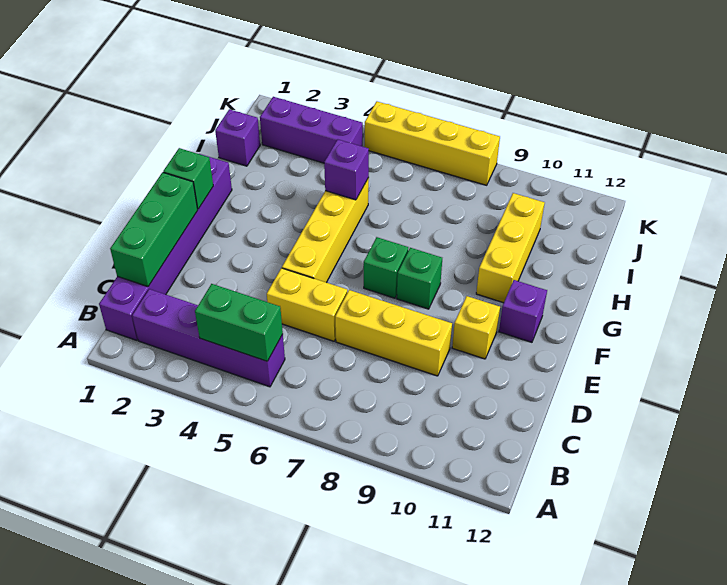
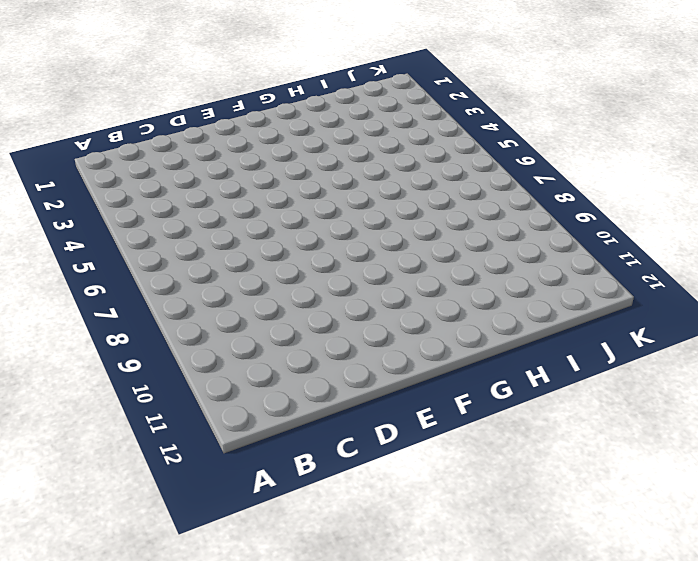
none -> purple 1x6 brick [99,154,232,340]
none -> purple 1x4 brick [132,289,285,387]
none -> yellow 1x2 brick [267,268,347,341]

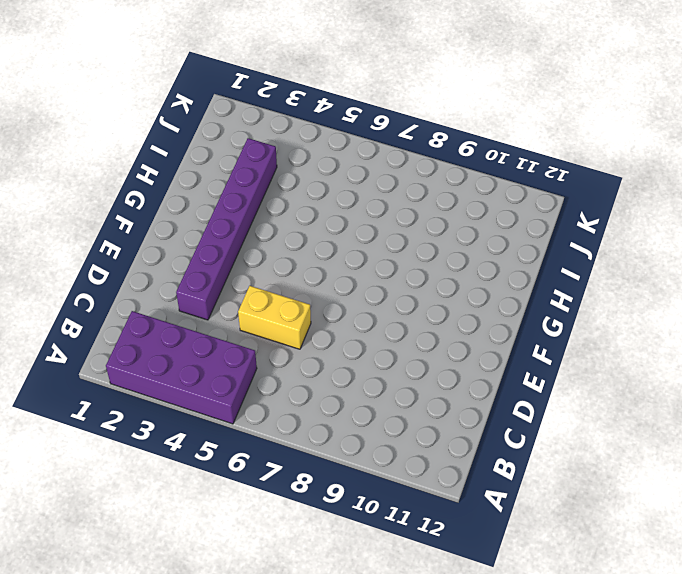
purple 2x4 brick [106,311,257,424] -> purple 1x4 brick [132,289,285,387]
purple 1x6 brick [176,138,277,320] -> purple 1x6 brick moved to [99,154,232,340]
none -> yellow 1x3 brick [335,290,452,376]
none -> yellow 1x4 brick [282,178,369,282]
none -> yellow 1x1 brick [452,296,500,359]

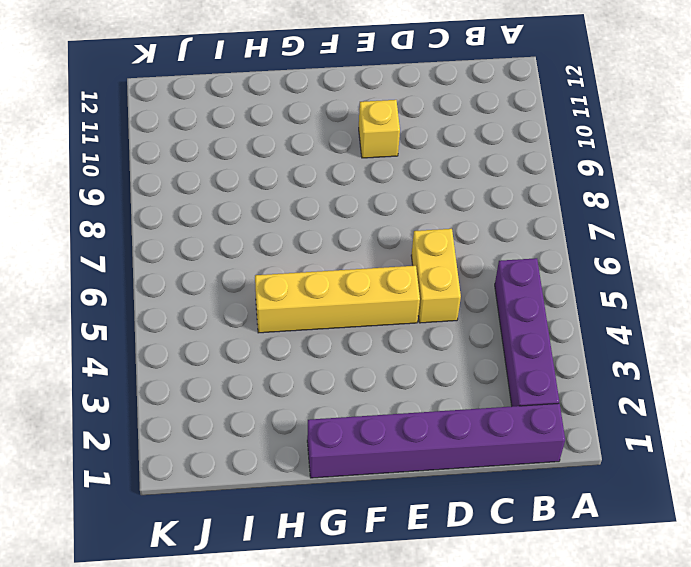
none -> yellow 1x3 brick [335,290,452,376]
none -> green 1x1 brick [364,237,408,298]
none -> green 1x1 brick [397,248,442,309]

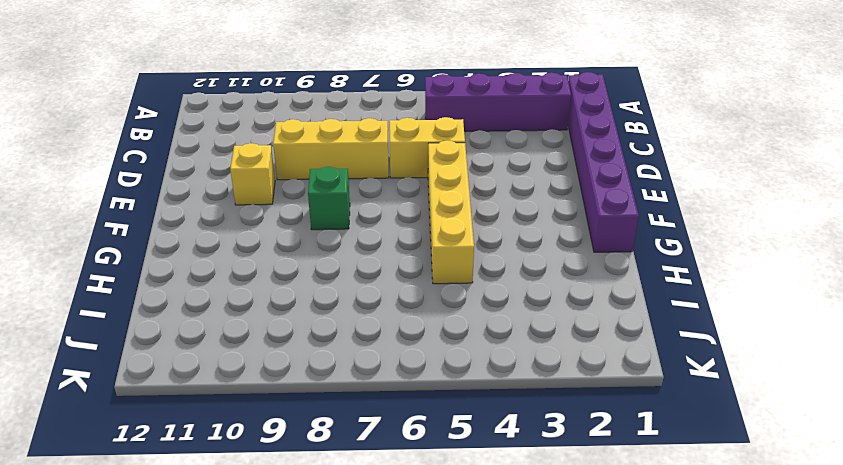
none -> green 1x1 brick [364,237,408,298]
none -> purple 1x1 brick [499,280,547,342]
none -> yellow 1x3 brick [476,193,545,303]

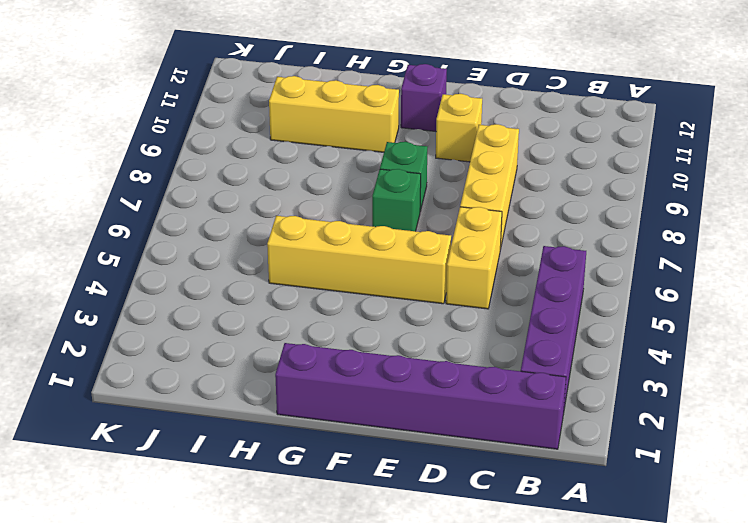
none -> purple 1x1 brick [215,109,260,166]
none -> purple 1x3 brick [260,97,363,163]
none -> yellow 1x4 brick [365,102,500,185]

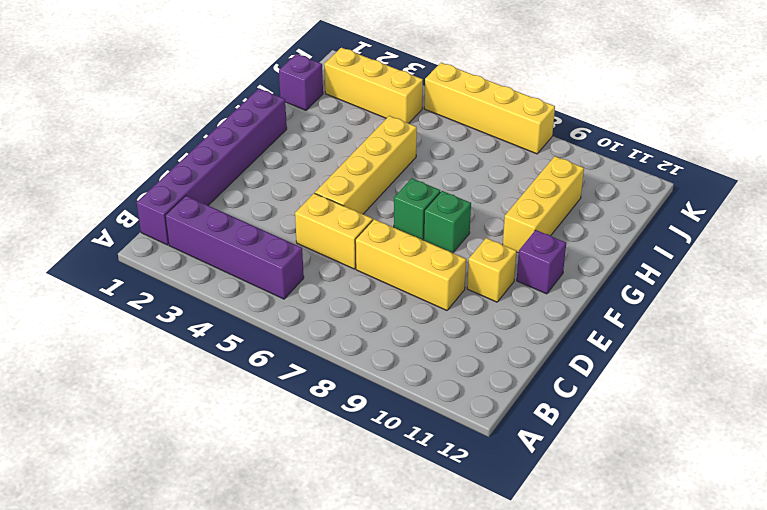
yellow 1x3 brick [324,48,423,123] -> purple 1x3 brick [260,97,363,163]
none -> green 1x2 brick [195,284,283,361]
none -> green 1x3 brick [110,172,198,287]
none -> green 1x1 brick [163,148,213,209]

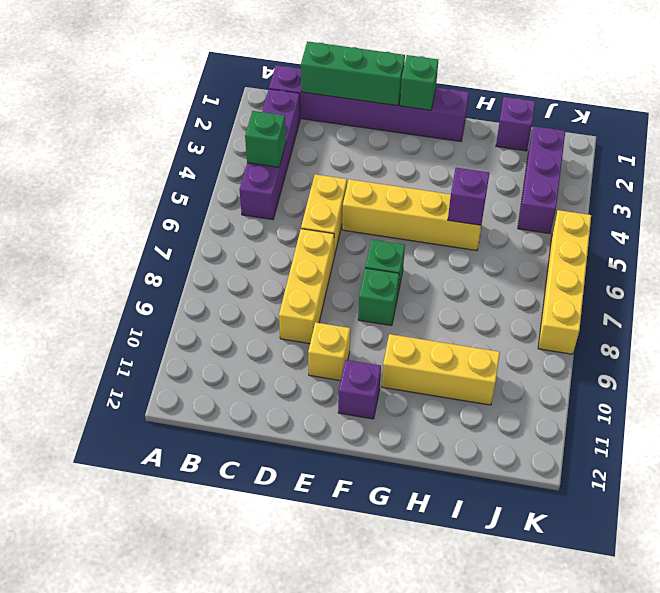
green 1x1 brick [245,111,286,167] -> green 1x2 brick [195,284,283,361]

